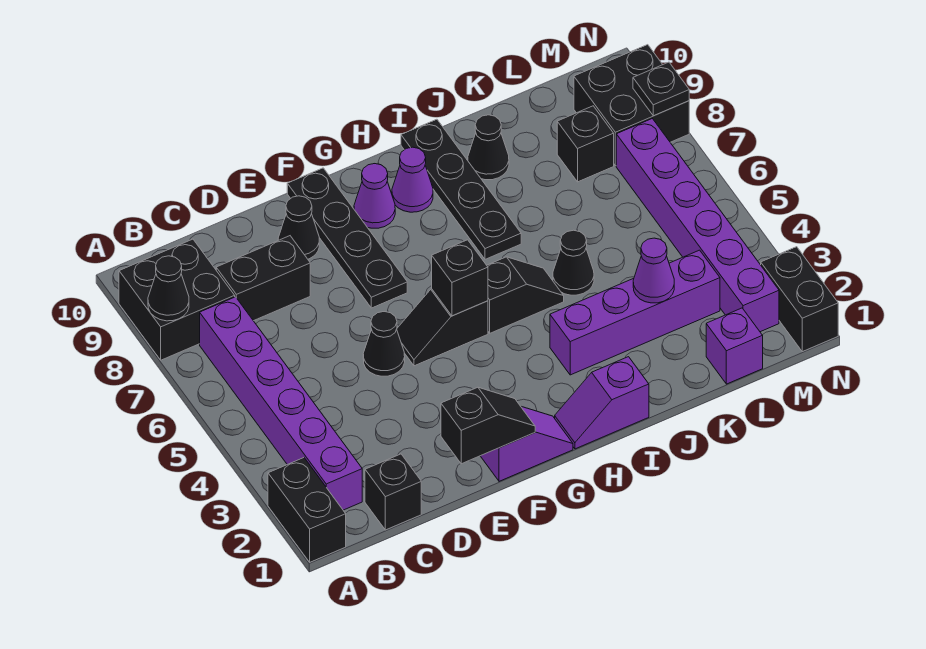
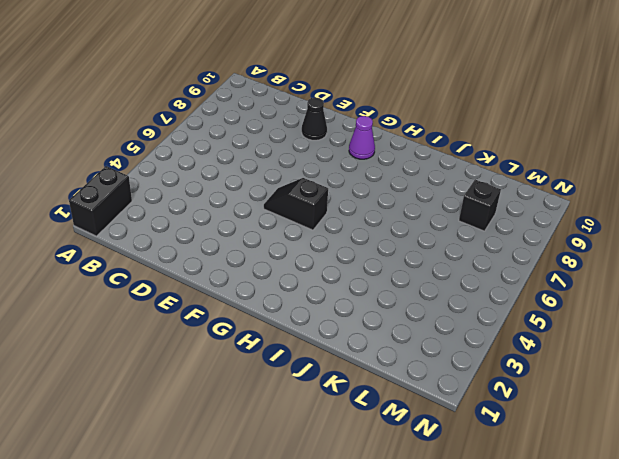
none -> black 2x2 brick [119,239,235,360]
none -> purple 1x6 brick [200,297,362,510]
none -> black 1x1 brick [365,454,421,530]

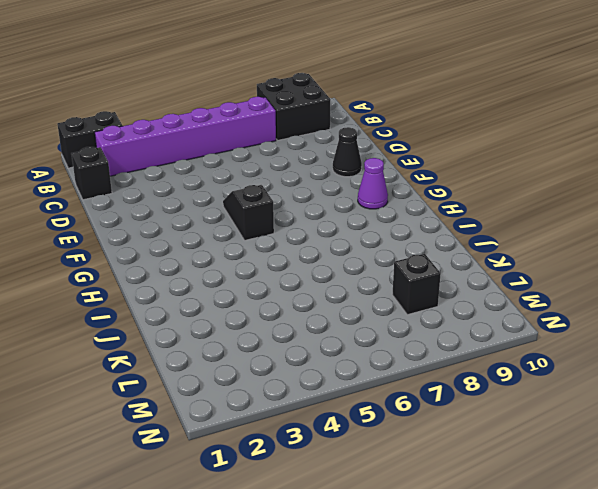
none -> black 1x2 brick [216,236,310,321]
none -> black 1x1 cone [363,312,405,376]
none -> purple 1x2 slope [481,407,573,481]

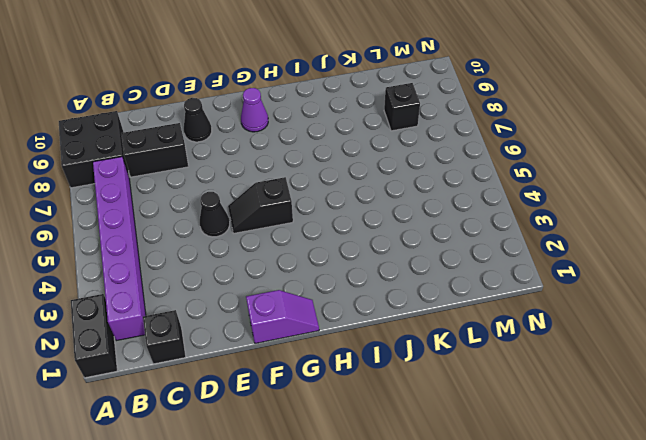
none -> black 1x4 plate [287,168,407,308]
none -> purple 1x2 slope [555,357,649,449]
none -> black 1x2 slope [487,257,564,333]

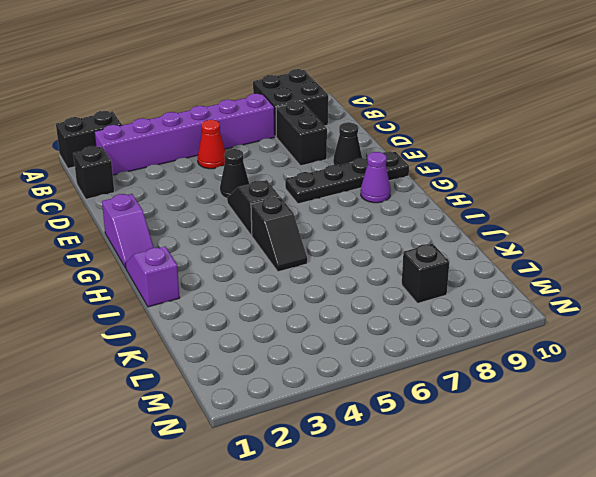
red 1x1 cone [198,120,225,169] -> none
none -> purple 1x1 cone [392,147,433,212]
none -> purple 1x4 brick [550,250,720,375]
none -> black 1x4 plate [401,119,521,259]

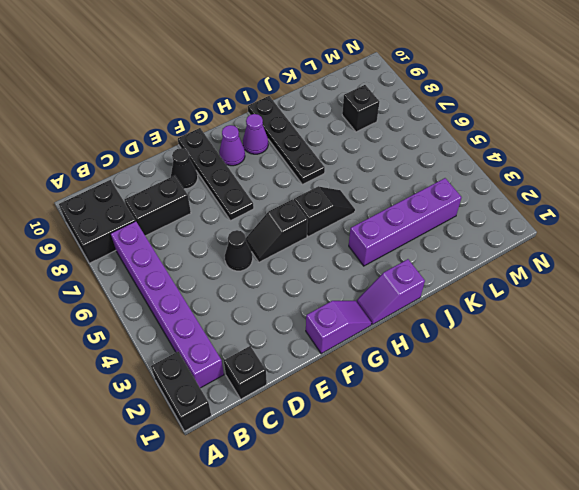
none -> black 1x1 cone [553,230,594,295]
none -> black 1x1 cone [468,115,509,180]
none -> purple 1x1 brick [706,308,763,384]

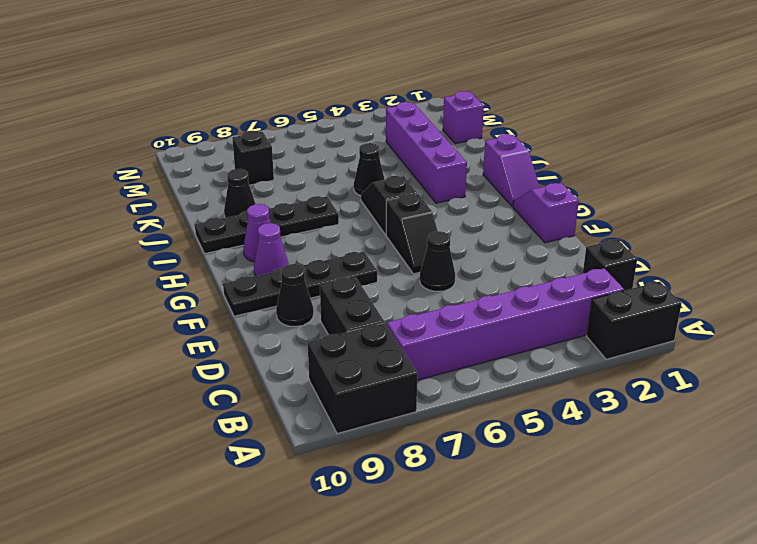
none -> purple 1x6 brick [616,119,779,332]
none -> black 2x2 brick [574,45,689,166]
none -> black 1x2 brick [761,247,838,352]

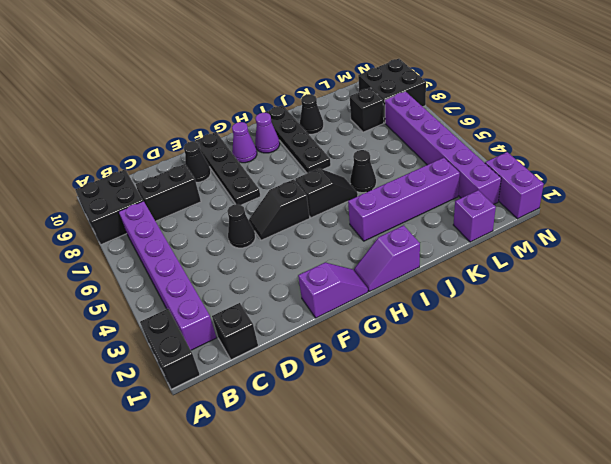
purple 1x2 brick [485,152,544,219] -> black 1x2 brick [761,247,838,352]
none -> black 1x1 cone [148,256,189,321]
none -> black 1x2 slope [441,387,535,464]
none -> black 1x1 brick [432,240,488,316]

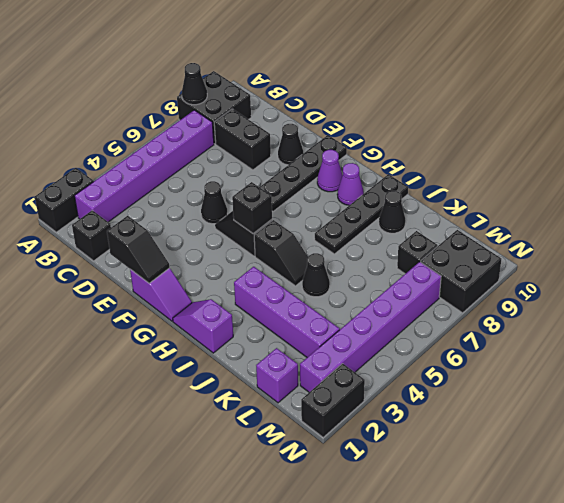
none -> purple 1x1 cone [633,238,674,303]
none -> black 1x1 plate [633,62,689,116]

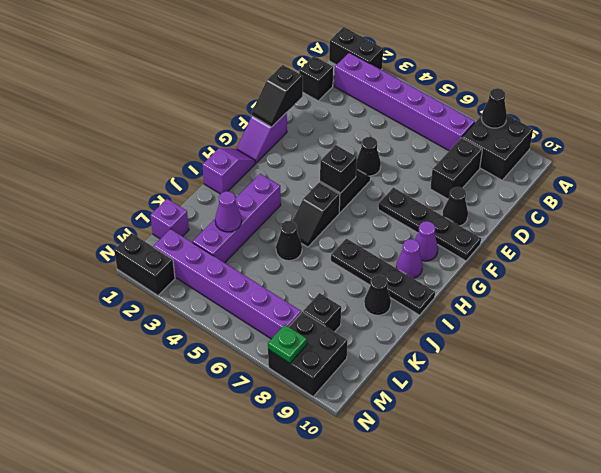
green 1x1 plate [268,325,307,363] -> black 1x1 plate [633,62,689,116]

